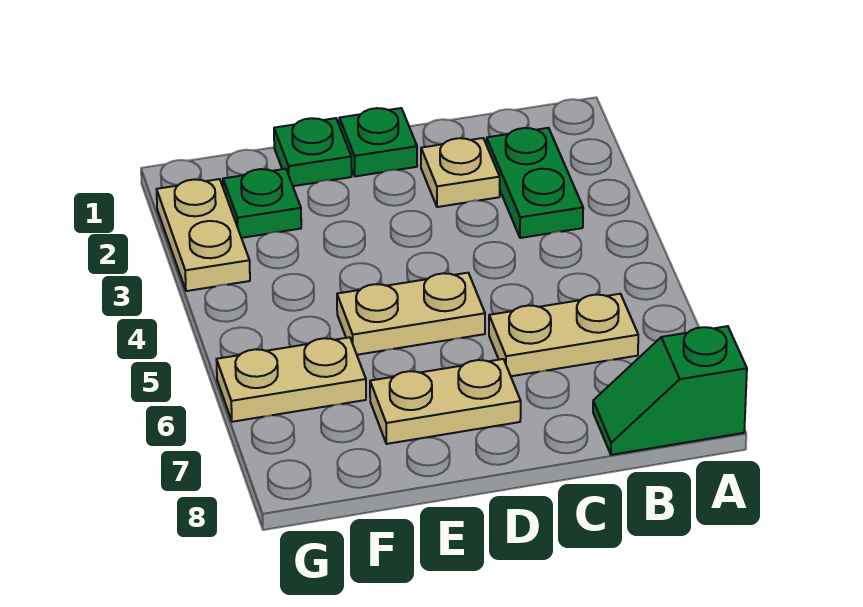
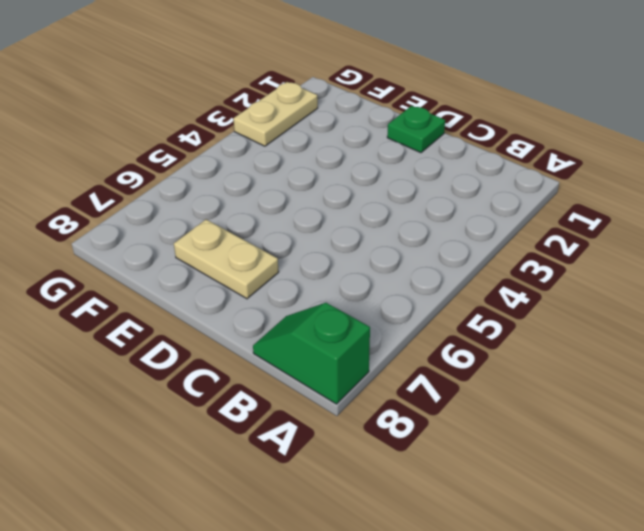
none -> green 1x2 plate [487,128,583,238]
none -> tan 1x2 plate [489,294,638,376]

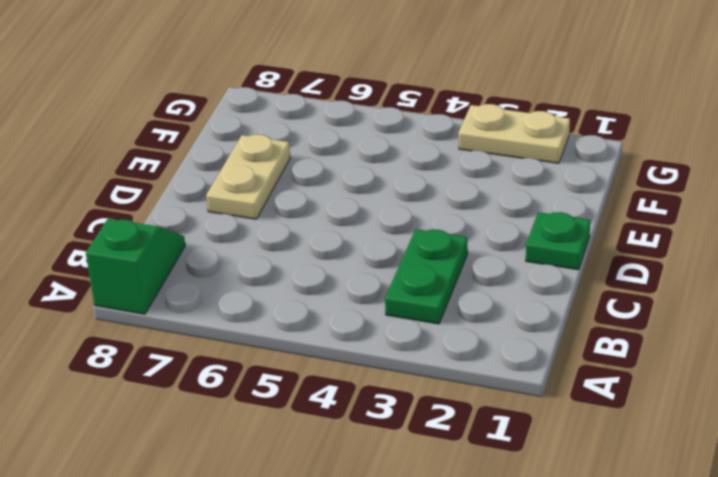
green 1x2 plate [385,229,468,324] -> green 1x2 plate turned to [487,128,583,238]
none -> tan 1x2 plate [489,294,638,376]
none -> tan 1x1 plate [421,138,500,207]

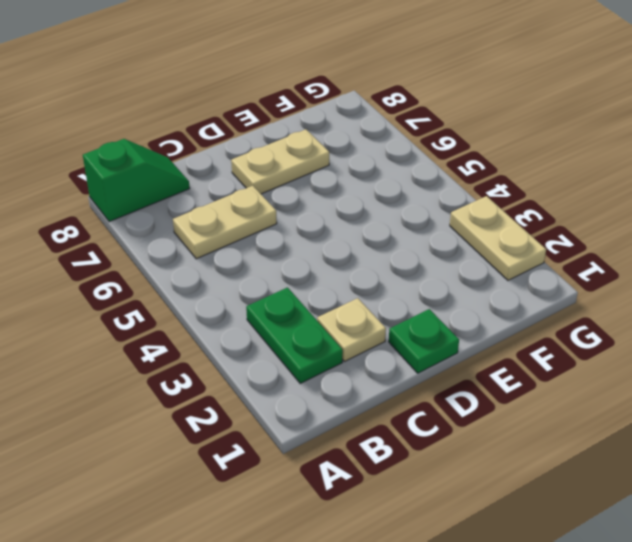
none -> tan 1x2 plate [337,273,485,355]
none -> green 1x1 plate [274,118,352,186]

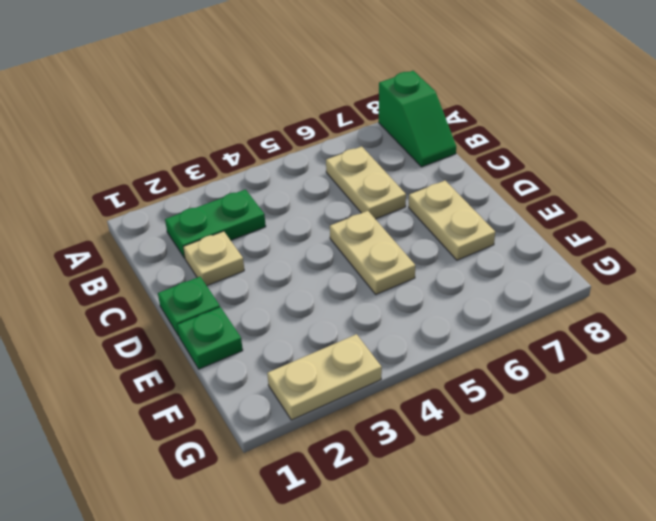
none -> green 1x1 plate [223,169,301,238]
none -> tan 1x2 plate [216,337,366,422]

